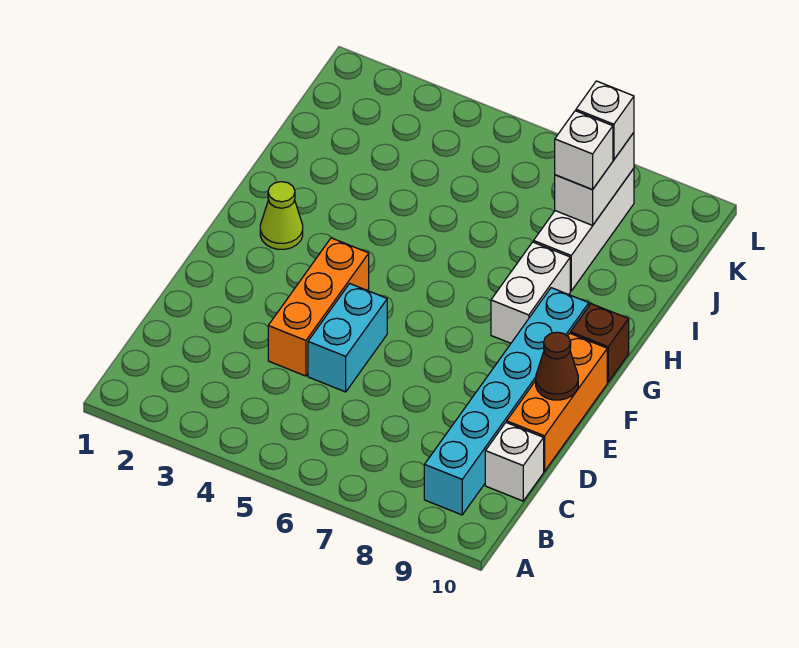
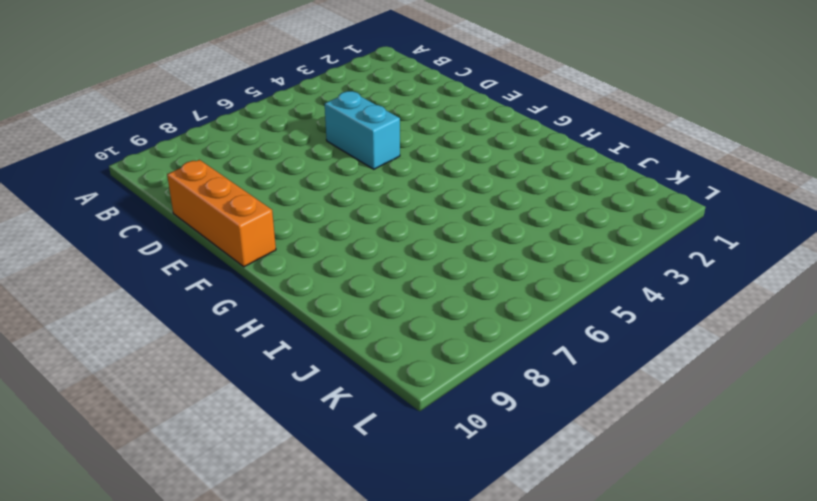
none -> cyan 1x6 brick [424,288,589,515]
none -> white 1x1 brick [485,422,544,501]
none -> orange 1x3 brick [268,238,369,376]

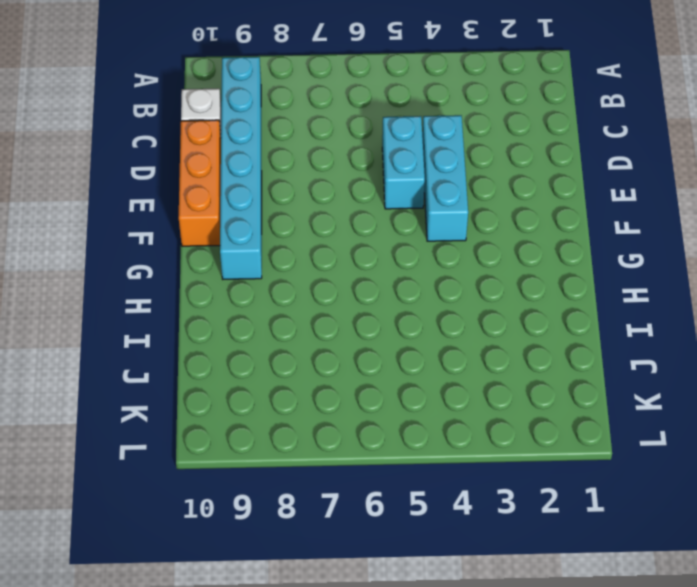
cyan 1x3 brick [422,115,468,241] -> orange 1x3 brick [268,238,369,376]
none -> lime 1x1 cone [260,182,303,249]
none -> white 1x2 brick [491,242,570,343]
none -> brown 1x1 brick [571,304,629,382]

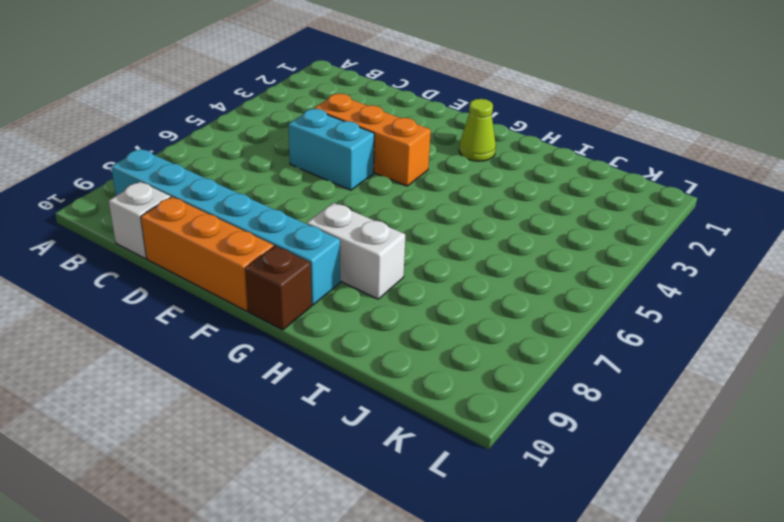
none -> white 1x3 brick [534,169,634,291]
none -> brown 1x1 cone [536,332,578,400]
none -> white 1x2 brick [555,133,634,225]

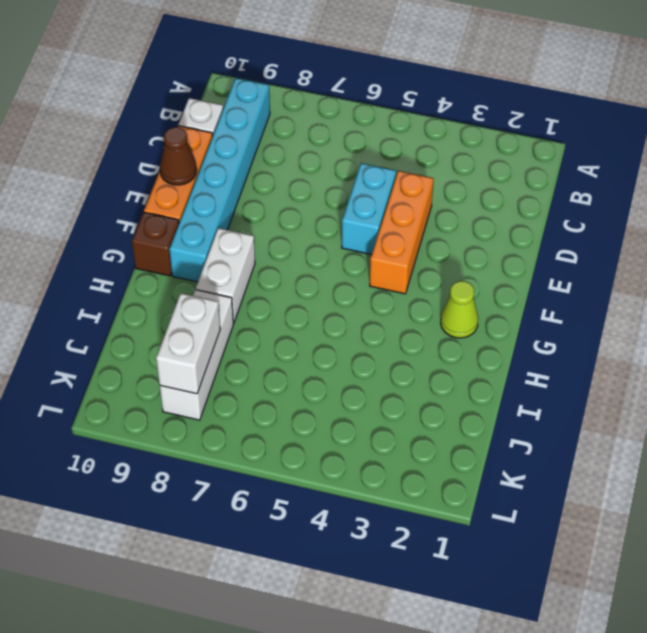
none -> white 1x1 brick [555,111,613,190]
none -> white 1x1 brick [576,81,634,160]

